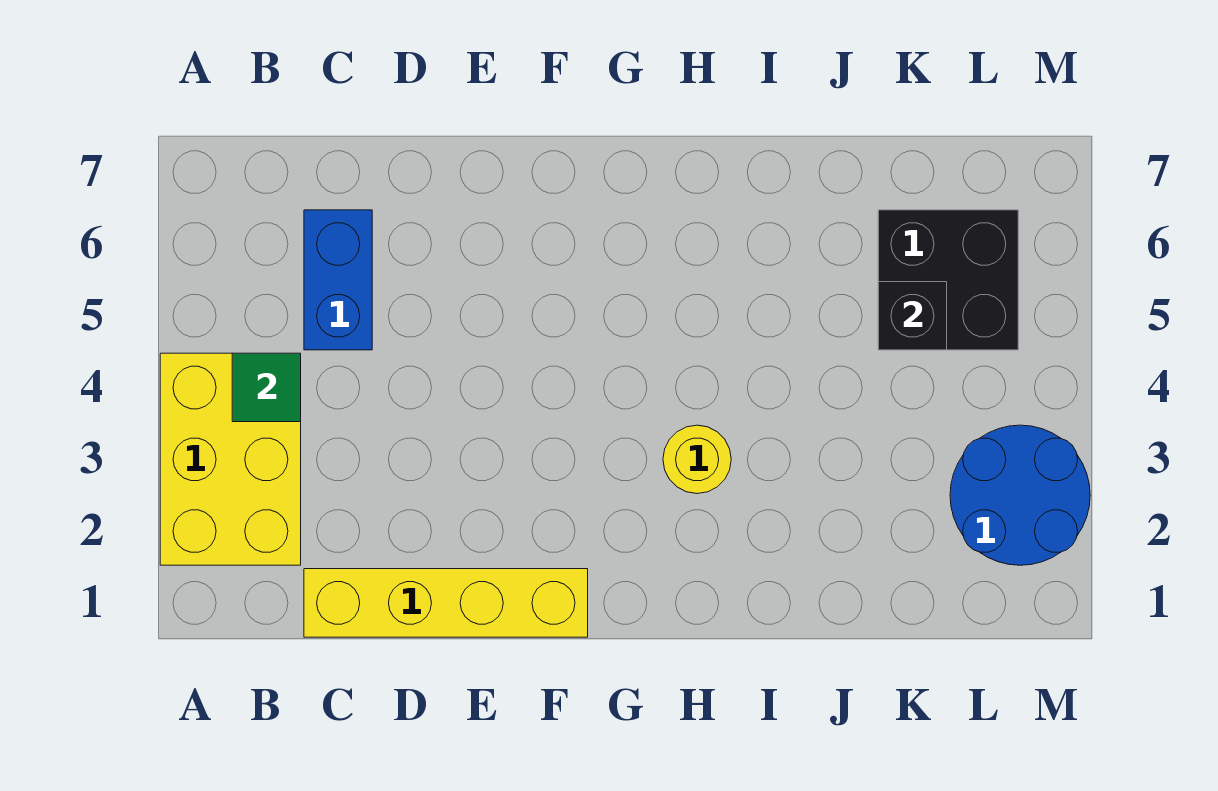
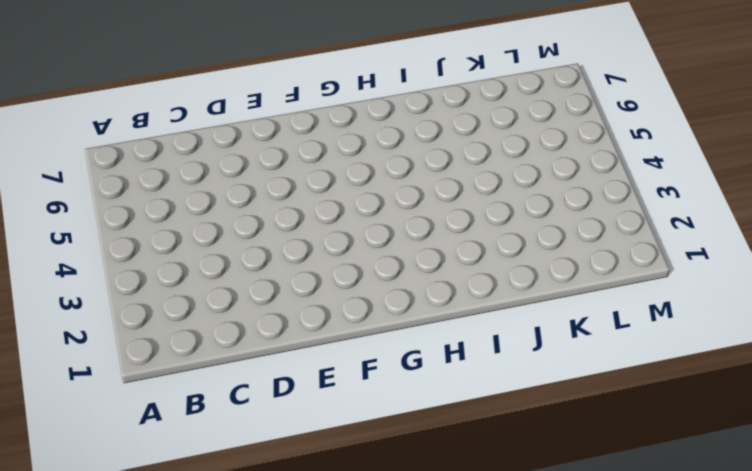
none -> yellow 2x3 brick [160,353,301,565]
none -> yellow 1x4 brick [304,569,588,637]

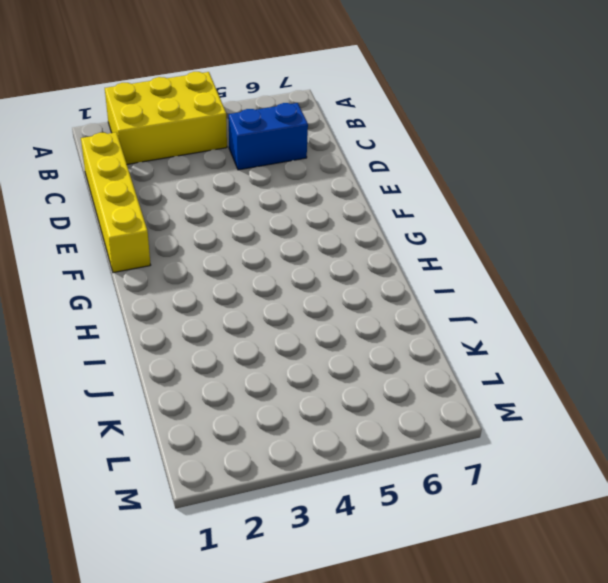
none -> yellow 1x1 round brick [663,425,731,494]
none -> black 2x2 brick [878,210,1018,350]

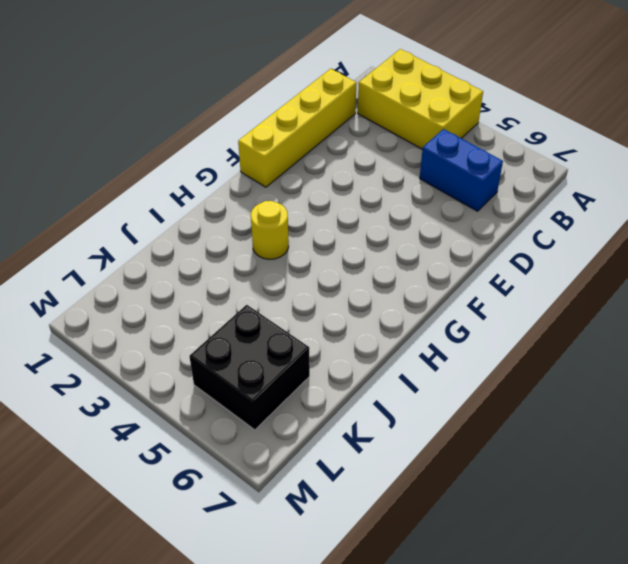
none -> blue 2x2 round brick [950,425,1090,565]
none -> green 1x1 tile [232,353,301,422]

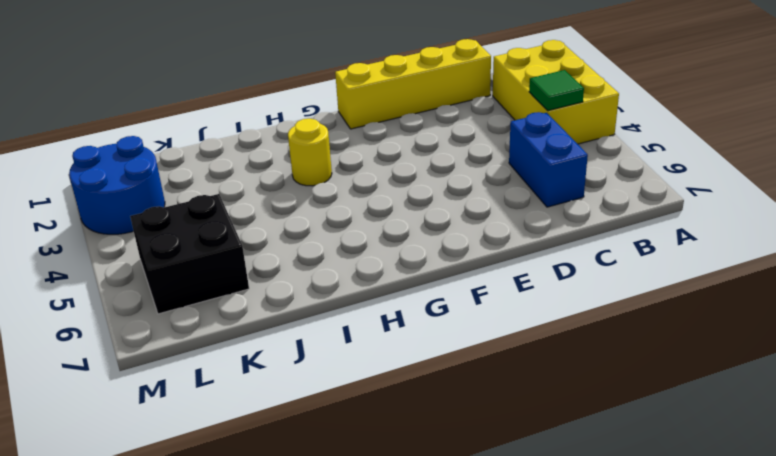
none -> black 1x1 brick [878,282,947,350]

